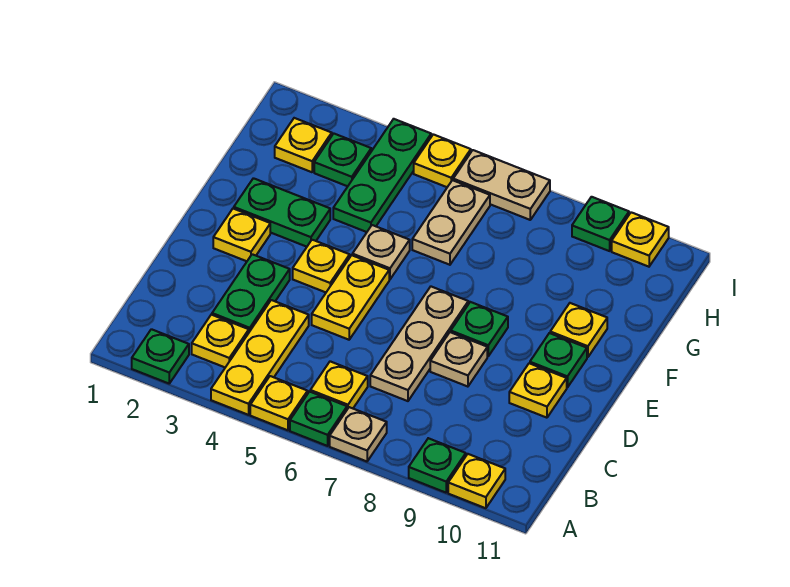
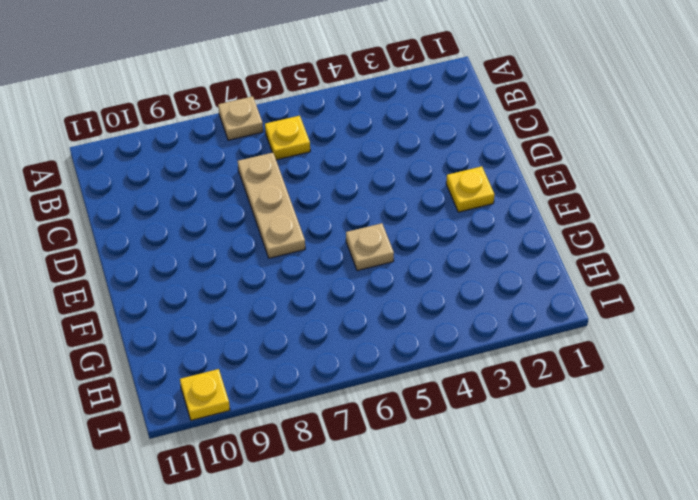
none -> green 1x1 plate [132,329,189,383]
none -> yellow 1x3 plate [211,300,309,415]
none -> yellow 1x1 plate [250,376,308,430]

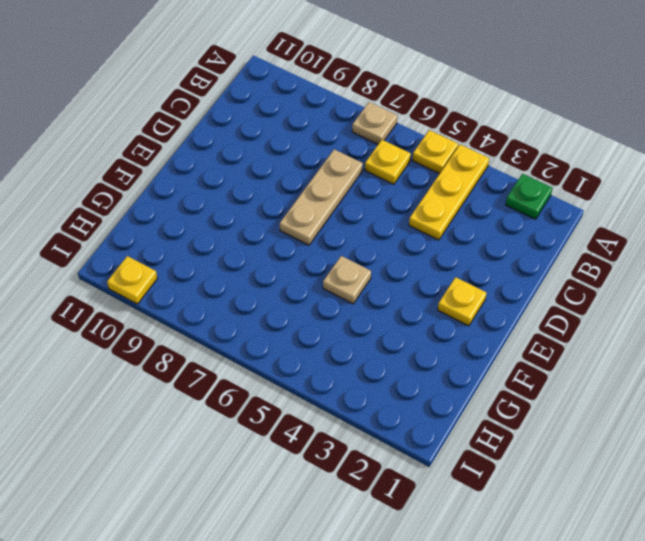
none -> green 1x1 plate [290,392,347,446]
none -> green 1x1 plate [409,438,466,493]
none -> yellow 1x1 plate [448,454,505,508]

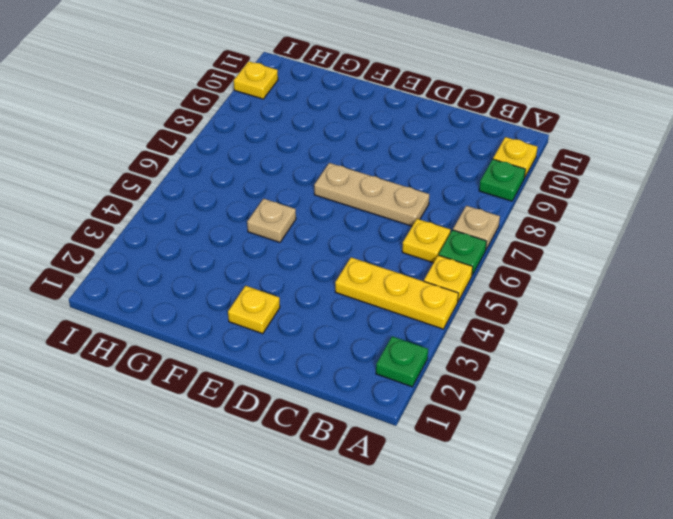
none -> yellow 1x1 plate [192,315,249,367]
none -> green 1x2 plate [212,254,290,332]
none -> yellow 1x2 plate [312,255,389,340]

